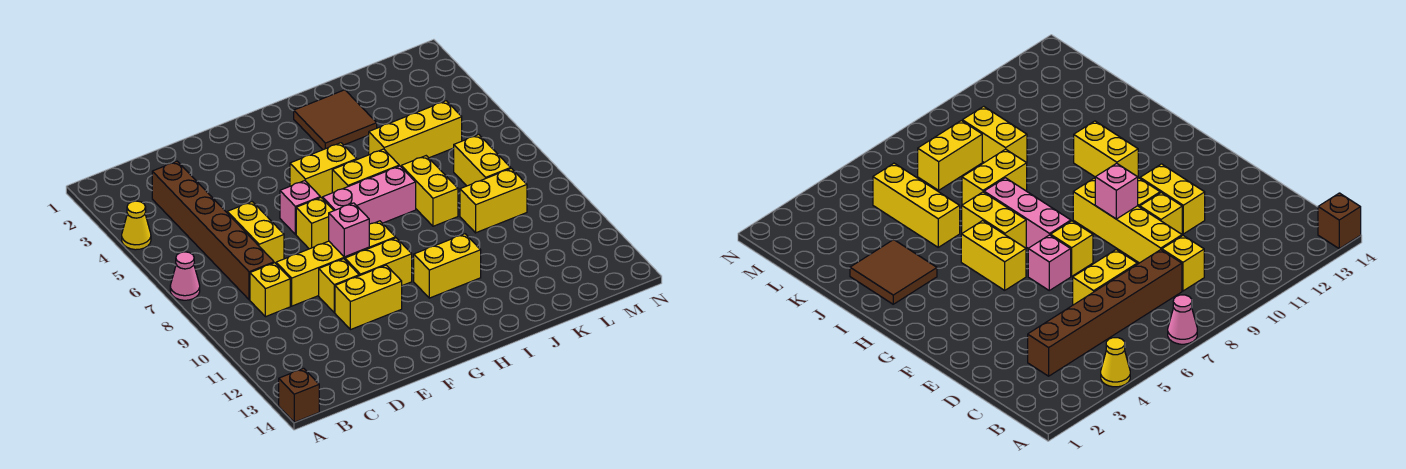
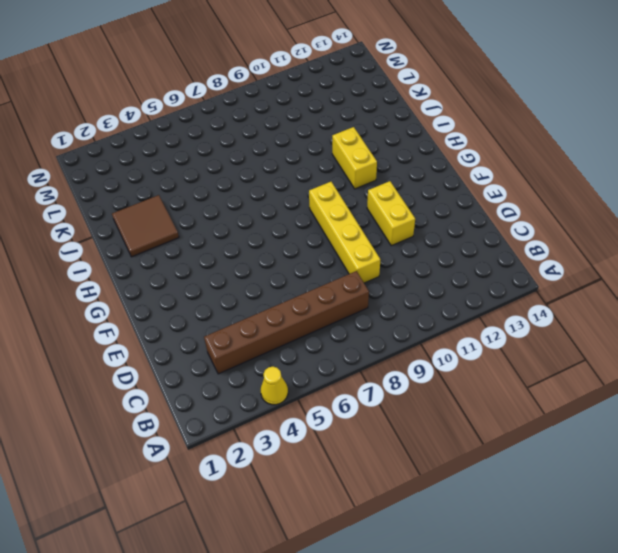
none -> pink 1x1 cone [170,252,200,300]
none -> brown 1x1 brick [279,368,319,422]
none -> yellow 1x1 brick [250,263,290,317]

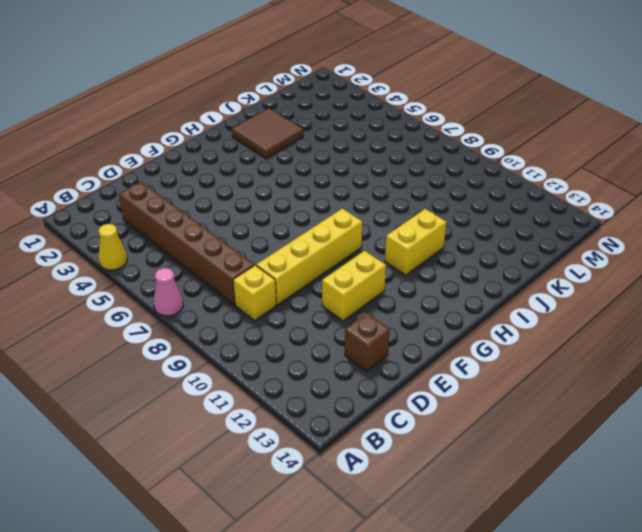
brown 1x1 brick [345,313,390,371] -> brown 1x1 brick moved to [279,368,319,422]
none -> yellow 1x2 brick [227,202,284,263]
none -> yellow 1x1 brick [319,259,359,313]
none -> pink 1x1 brick [280,181,320,234]

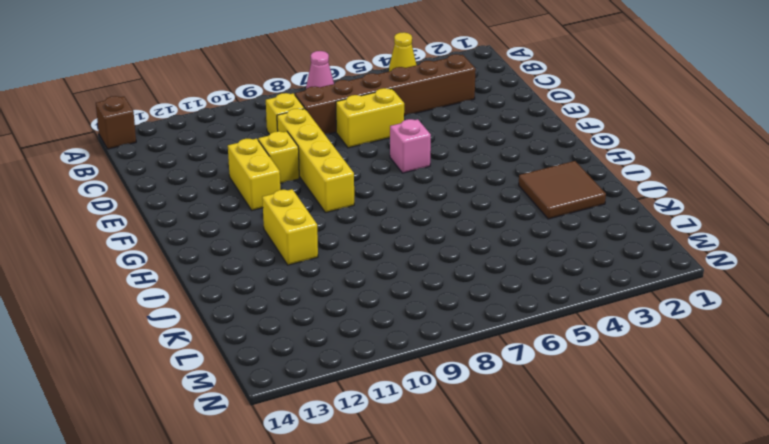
none -> yellow 1x1 brick [296,198,334,249]
none -> yellow 1x2 brick [345,238,412,286]
none -> yellow 1x2 brick [290,143,357,198]

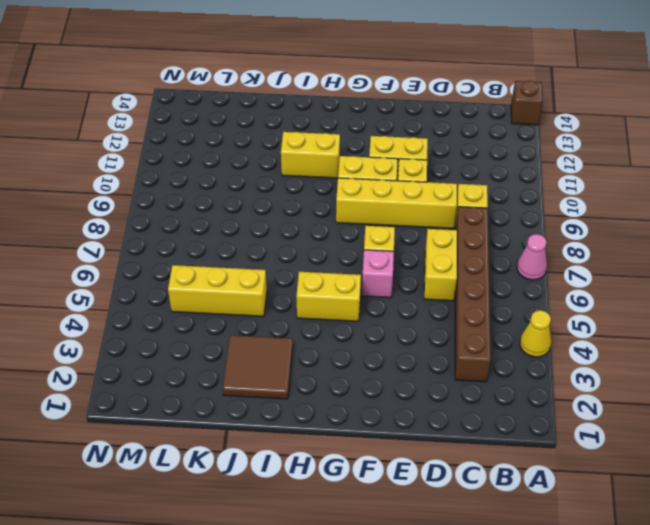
none -> pink 1x3 brick [322,166,416,224]
none -> yellow 1x2 brick [332,149,399,193]
none -> yellow 1x2 brick [401,156,458,226]

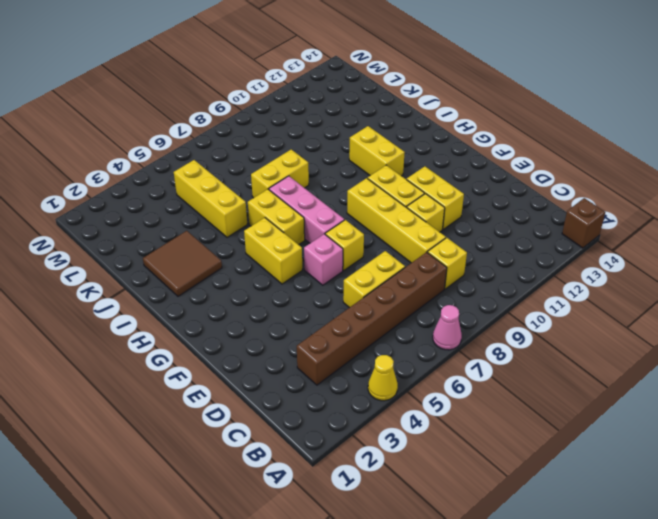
none -> yellow 1x2 brick [460,168,527,233]
none -> yellow 1x2 brick [454,135,511,186]
none -> pink 1x1 brick [329,203,369,257]

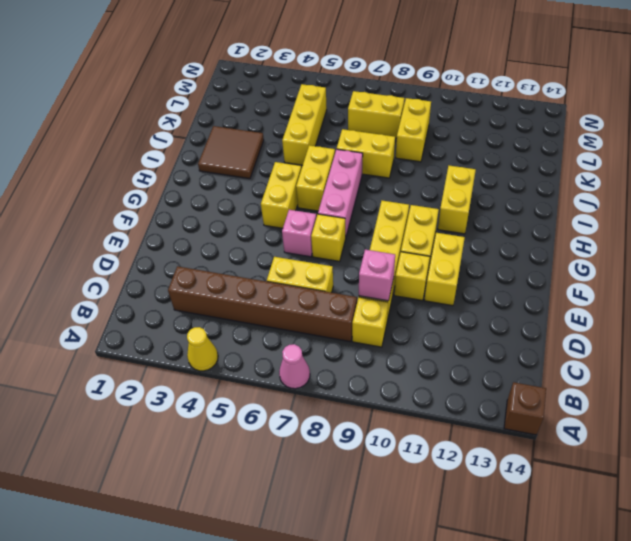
pink 1x1 brick [359,250,395,301] -> pink 1x1 brick moved to [329,203,369,257]

